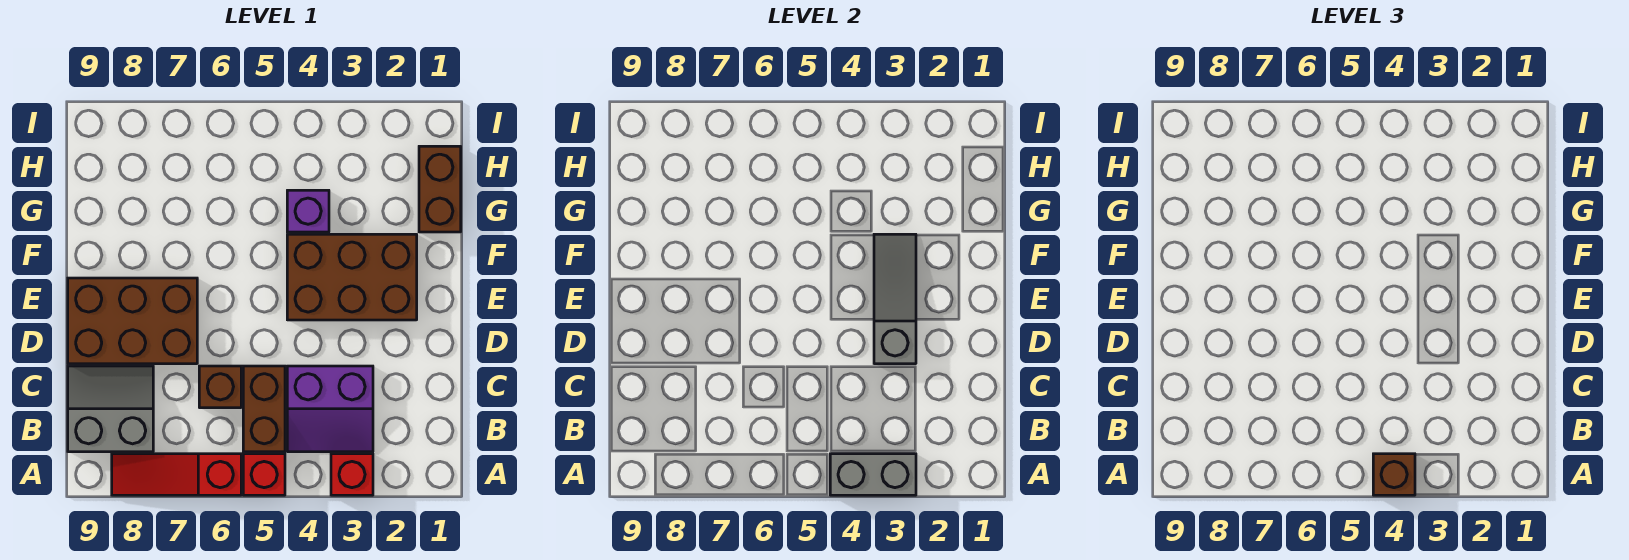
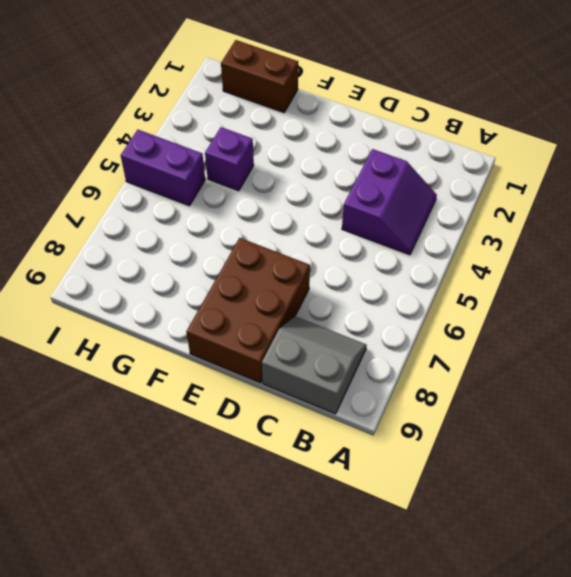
grey 2x2 slope [262,316,367,414] -> grey 2x2 slope turned to [68,366,153,452]
purple 1x2 brick [121,130,205,206] -> none
none -> red 1x1 brick [331,454,373,495]
none -> red 1x1 brick [243,454,285,495]
none -> red 1x3 slope [112,454,241,495]

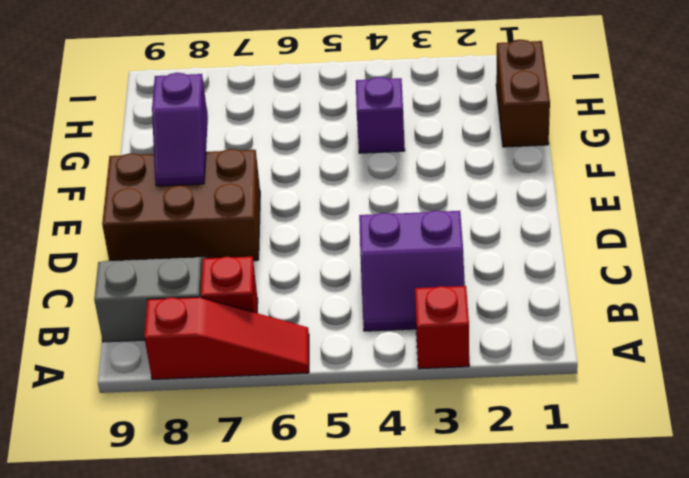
red 1x3 slope [144,297,309,379] -> red 1x3 slope turned to [112,454,241,495]
red 1x1 brick [201,257,258,313] -> red 1x1 brick moved to [243,454,285,495]
purple 1x2 slope [152,73,208,186] -> none
none -> brown 1x2 brick [243,366,285,452]
none -> brown 1x1 brick [199,366,241,408]
none -> brown 2x3 brick [287,234,417,320]

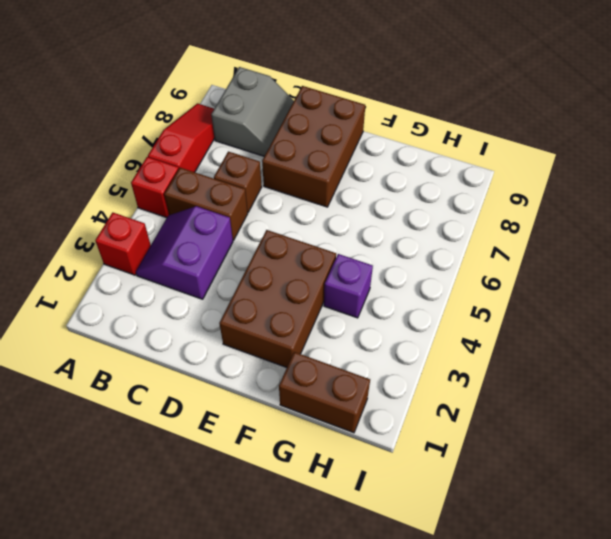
none -> grey 1x2 brick [830,454,916,495]
none -> grey 1x3 slope [874,234,916,364]
none -> brown 1x1 brick [1373,454,1415,495]

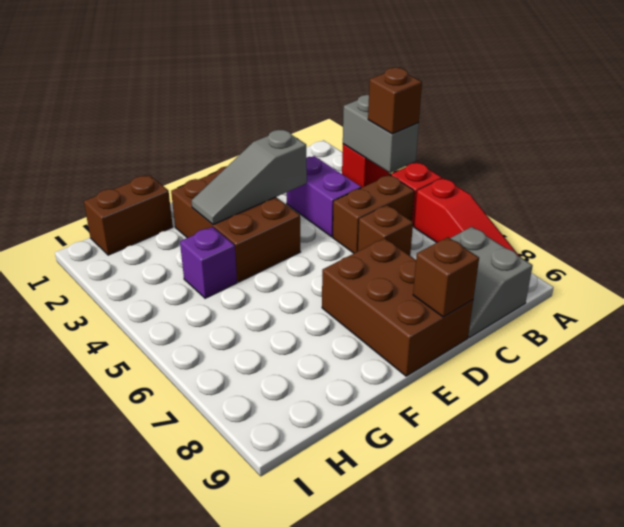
brown 1x1 brick [413,237,479,317] -> none

